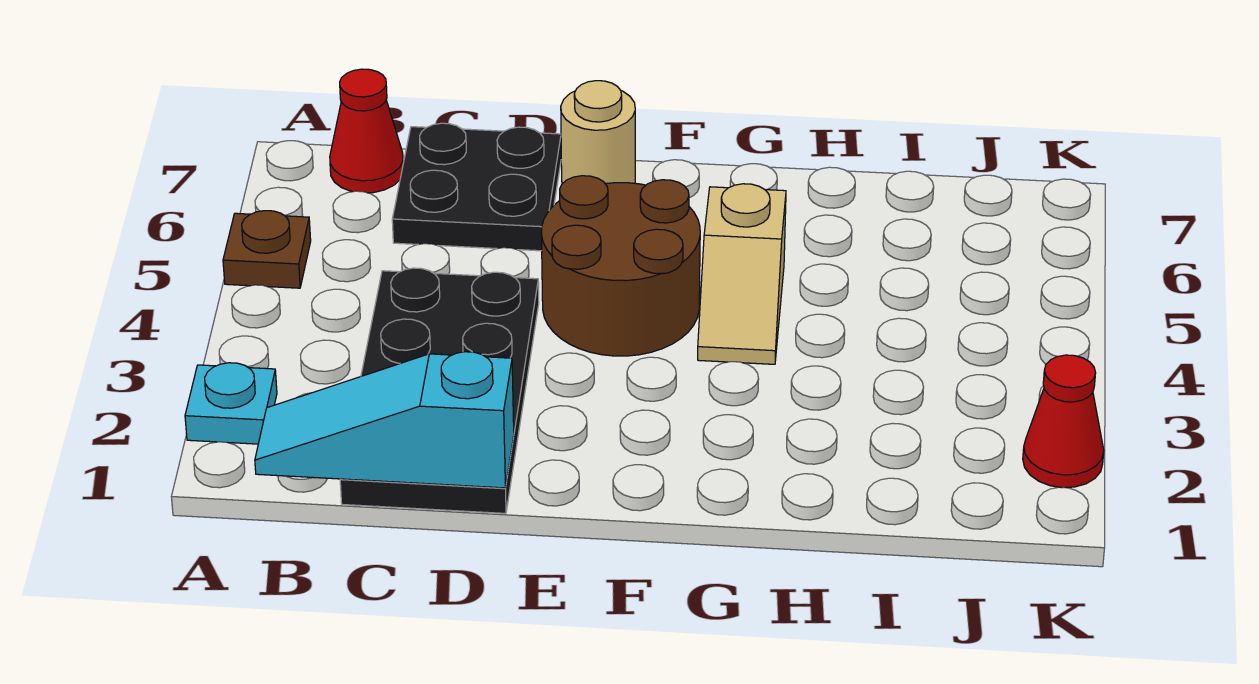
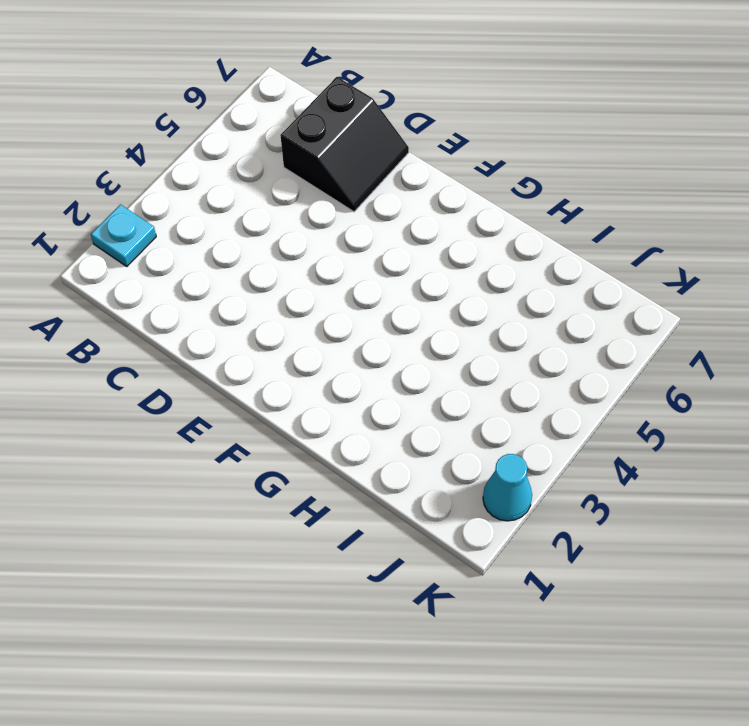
black 2x2 slope [280,77,409,212] -> black 2x2 plate [392,123,561,251]
cyan 1x1 cone [483,454,532,521] -> red 1x1 cone [1023,355,1104,488]
none -> brown 1x1 plate [223,211,311,288]
none -> red 1x1 cone [330,69,403,193]

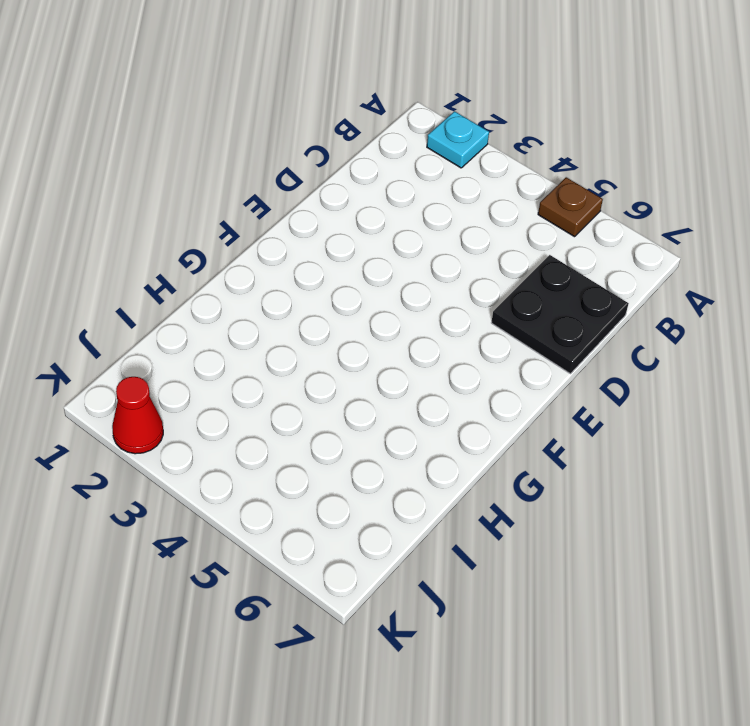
none -> red 1x1 cone [330,69,403,193]
none -> black 2x4 plate [340,268,539,513]

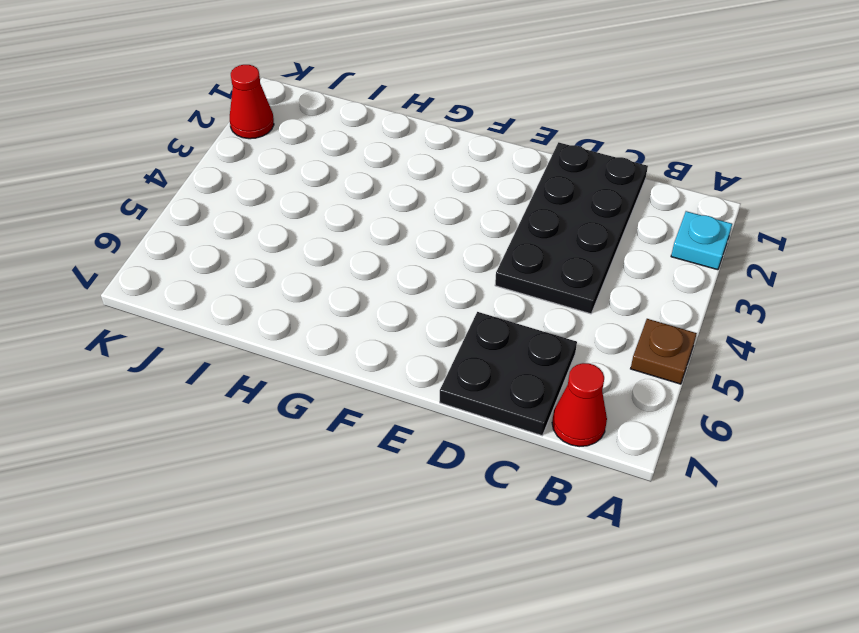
none -> brown 2x2 round brick [541,176,700,356]
none -> tan 1x1 round brick [561,81,635,184]

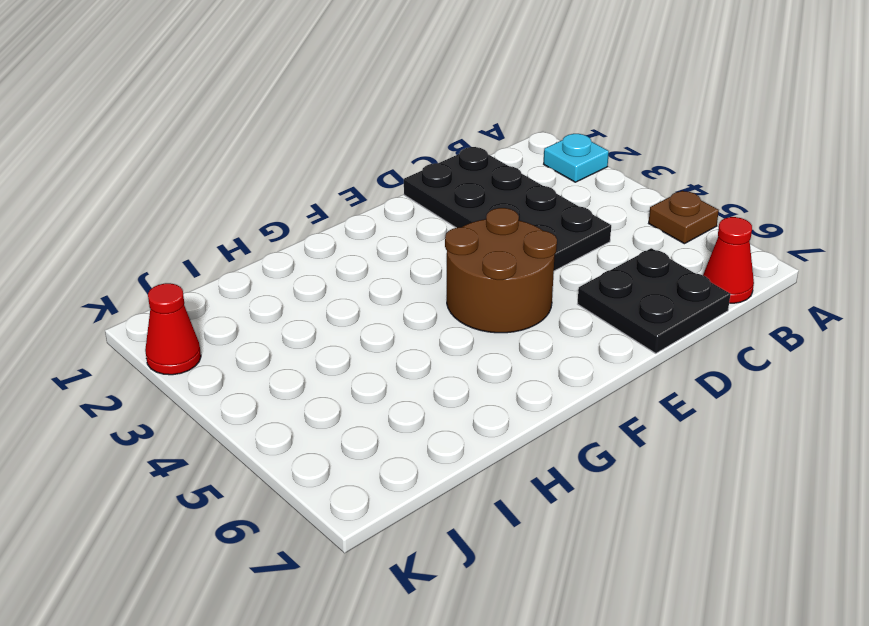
none -> tan 1x1 round brick [561,81,635,184]
none -> tan 1x2 slope [698,184,786,364]

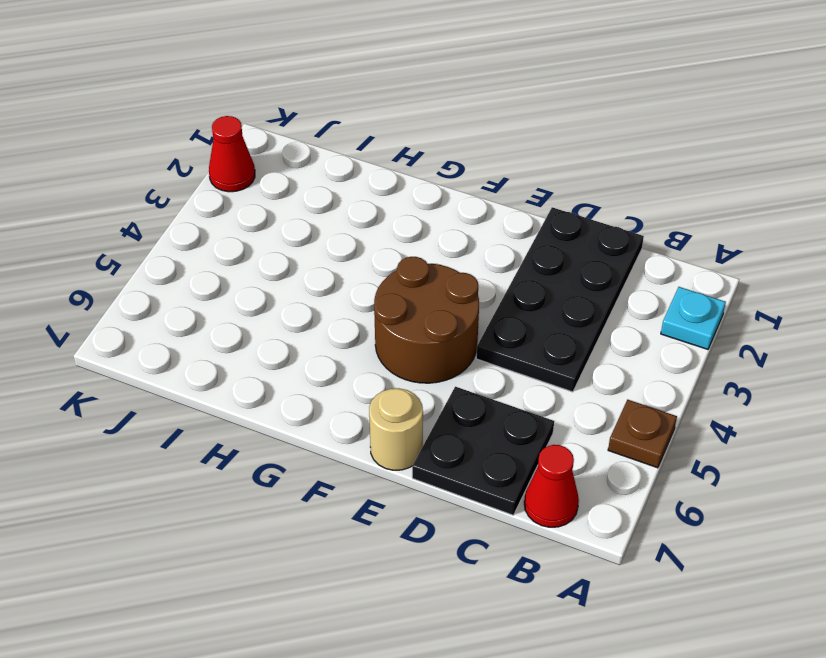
none -> tan 1x2 slope [698,184,786,364]
none -> cyan 1x3 slope [255,352,514,488]

